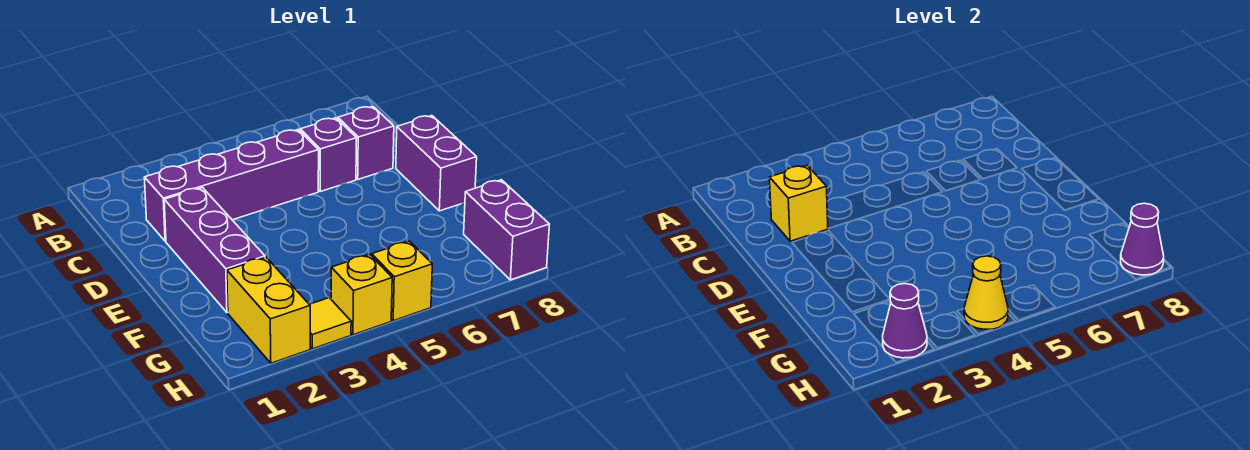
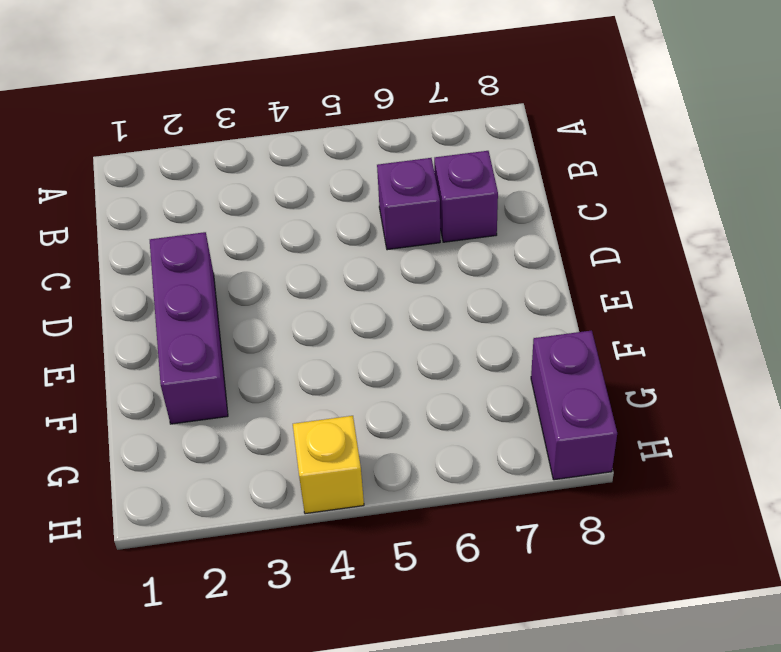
none -> purple 1x4 brick [144,130,319,241]
none -> purple 1x2 brick [396,116,477,211]
none -> yellow 1x2 brick [227,257,310,363]

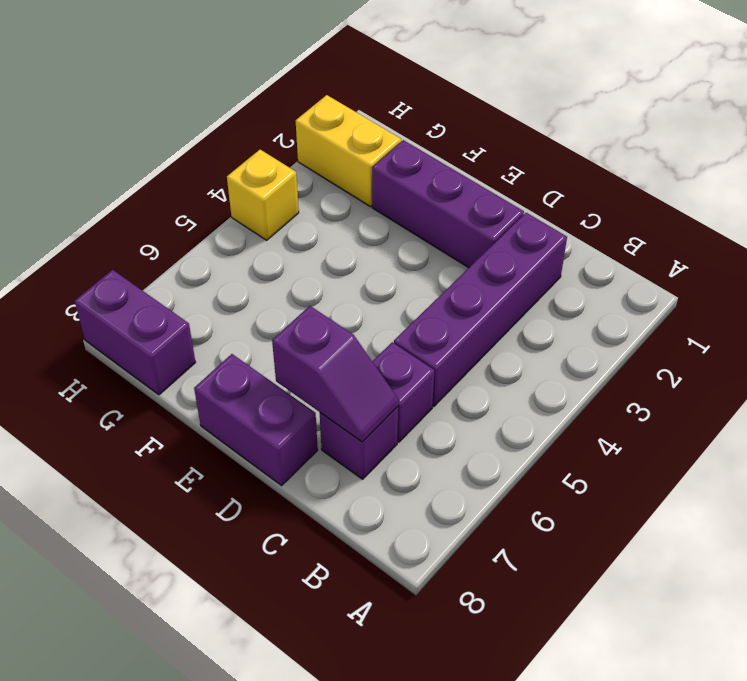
purple 1x2 slope [272,306,398,442] -> none
none -> yellow 1x1 tile [309,298,351,349]
none -> yellow 1x1 brick [372,241,432,321]
none -> yellow 1x1 brick [769,165,828,241]

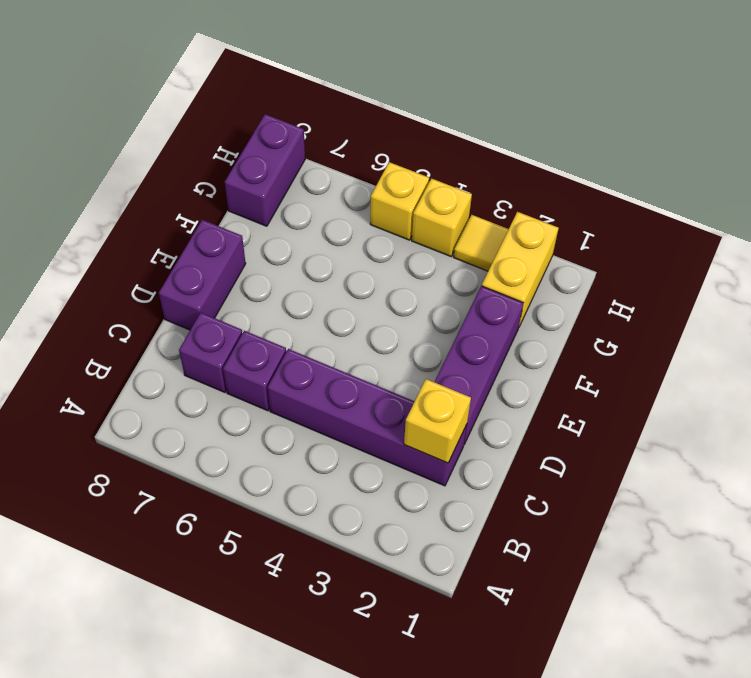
none -> purple 1x1 cone [883,284,927,358]
none -> yellow 1x1 cone [964,256,1008,329]
none -> purple 1x1 cone [1121,203,1164,275]

